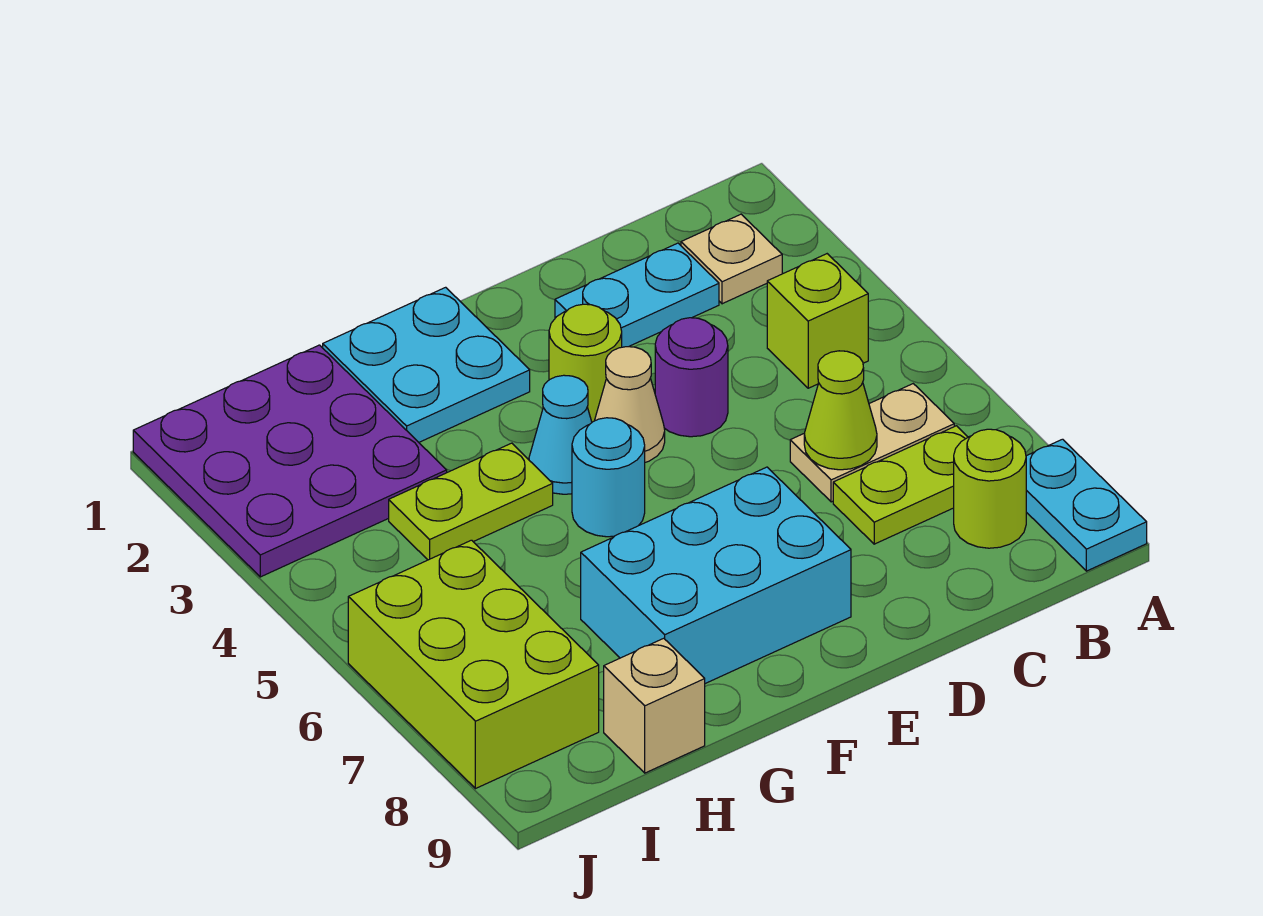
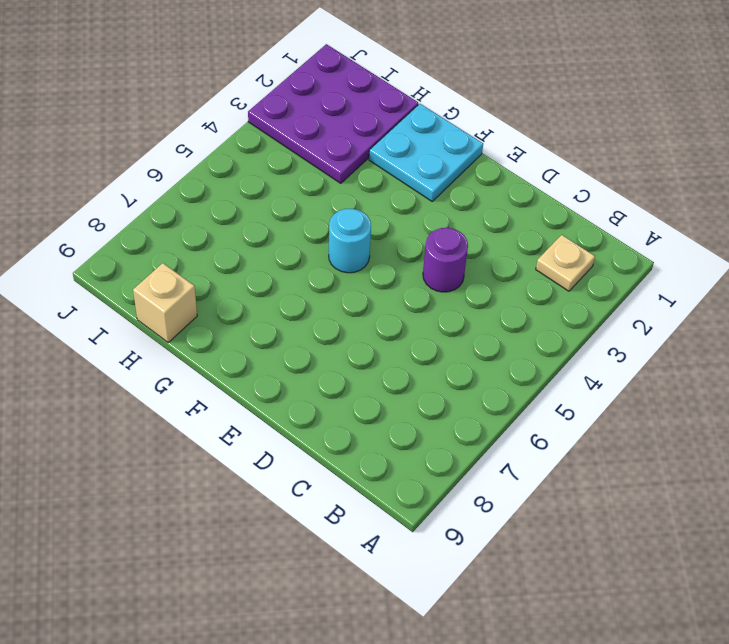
none -> cyan 1x2 plate [1026,439,1147,571]
none -> lime 1x1 brick [767,254,868,388]
none -> tan 1x2 plate [790,384,954,502]

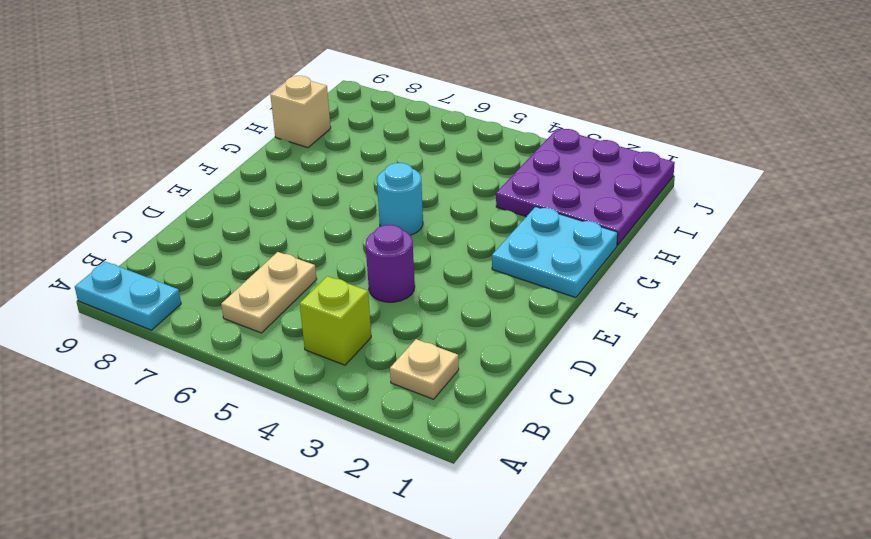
none -> lime 1x2 plate [833,426,968,544]
none -> lime 1x1 round brick [954,429,1026,548]
none -> cyan 1x2 plate [555,243,719,347]

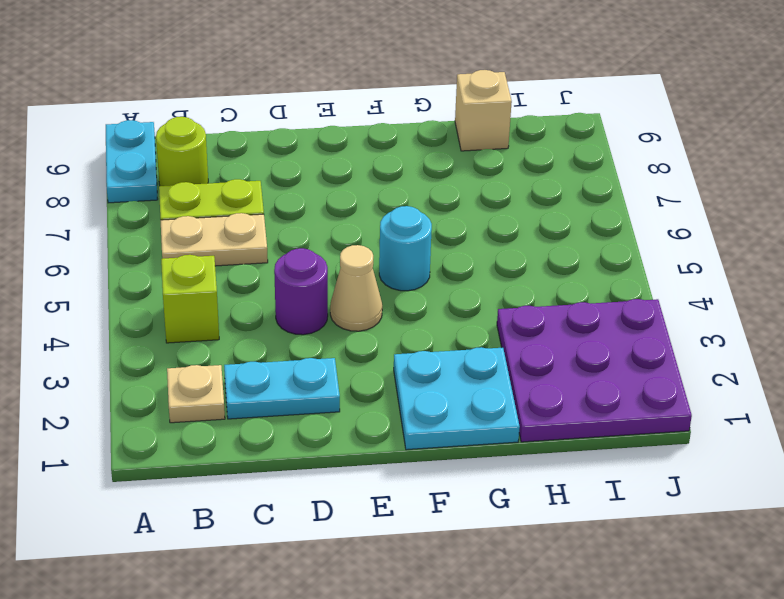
none -> lime 1x1 round brick [549,304,622,422]
none -> cyan 2x3 brick [581,467,851,684]
none -> cyan 1x1 cone [529,375,592,494]

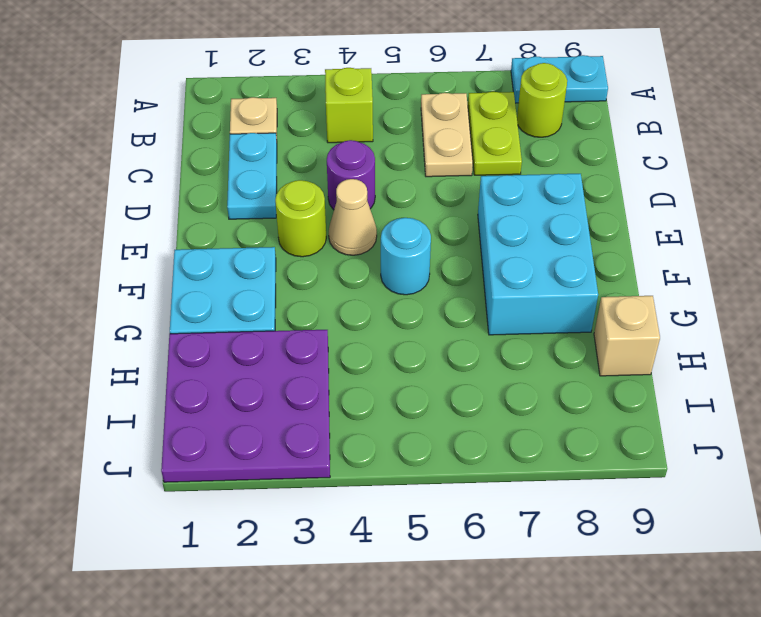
none -> cyan 1x1 cone [529,375,592,494]
none -> lime 1x2 plate [389,443,553,560]
none -> lime 2x3 brick [348,540,599,789]

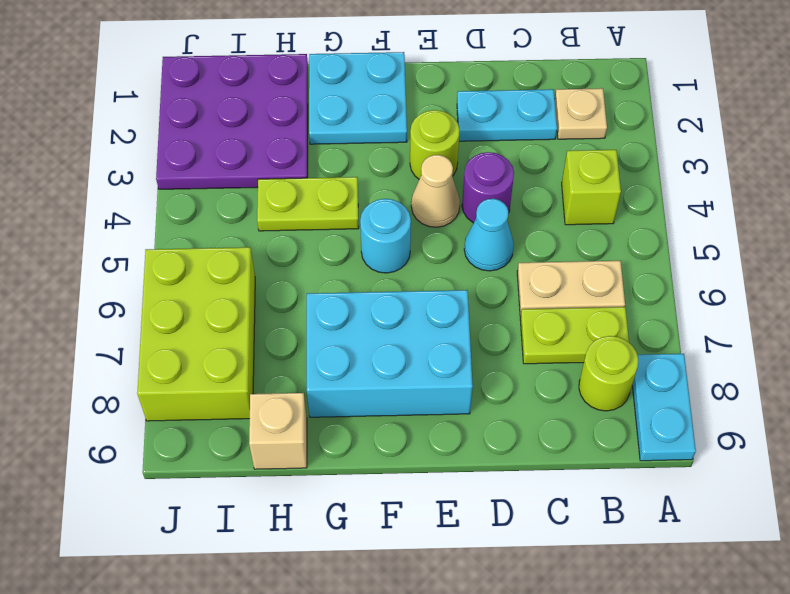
cyan 1x1 cone [464,199,514,271] -> cyan 1x1 cone moved to [529,375,592,494]
none -> lime 1x1 cone [804,351,877,470]

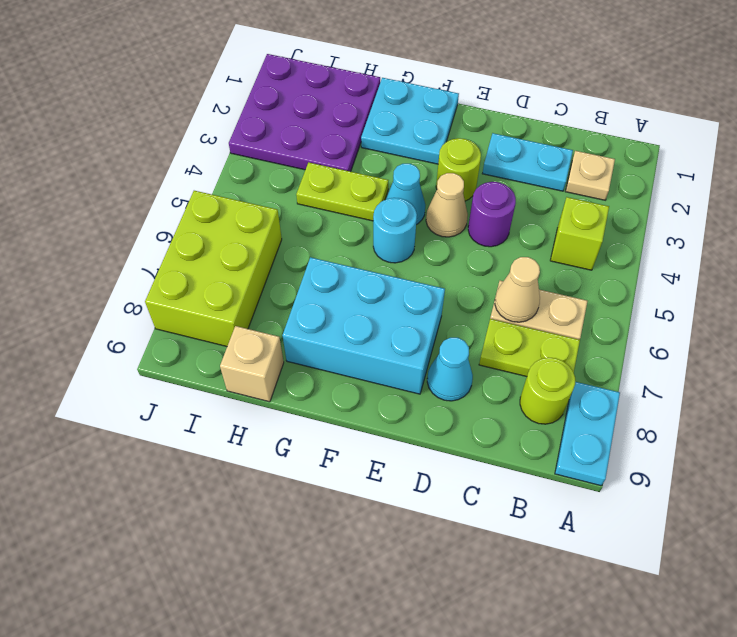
tan 1x1 cone [495,257,540,322] -> lime 1x1 cone [804,351,877,470]
cyan 1x1 cone [427,338,473,401] -> none

